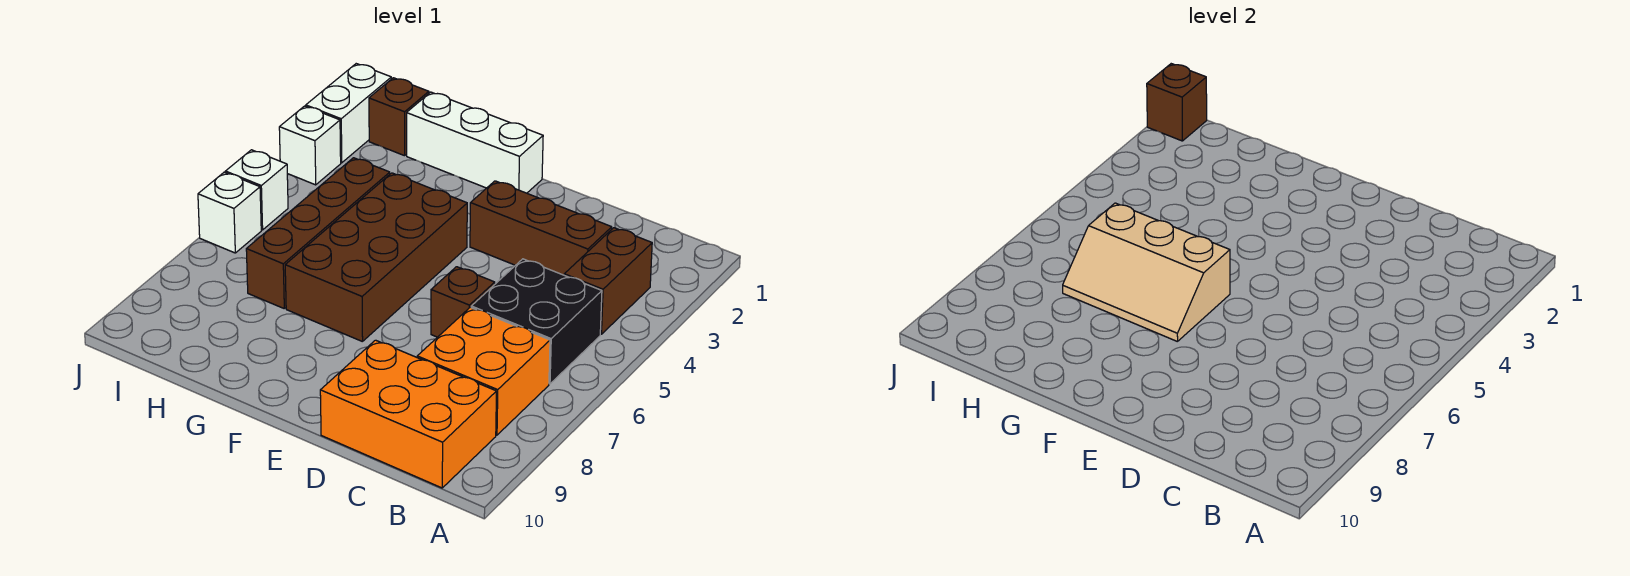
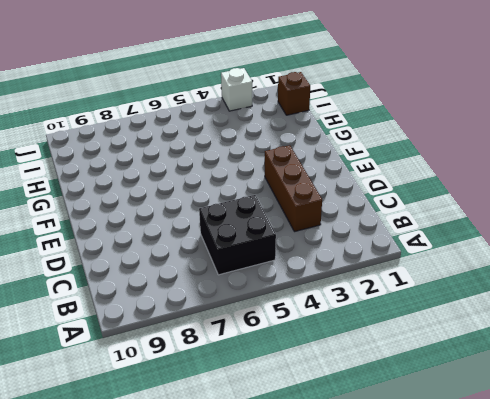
none -> brown 1x2 brick [564,228,652,334]
none -> orange 2x2 brick [417,307,550,435]
none -> orange 2x3 brick [320,340,497,488]

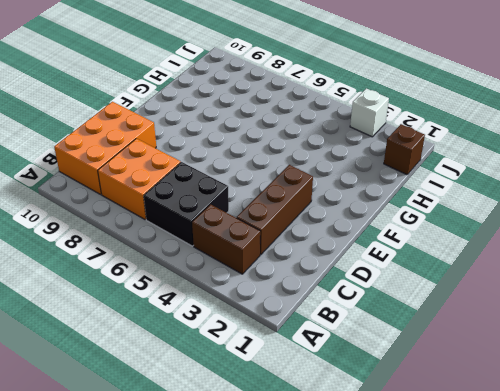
none -> brown 1x1 brick [431,267,495,337]
none -> white 1x3 brick [407,92,543,193]
none -> brown 2x4 brick [285,173,467,342]

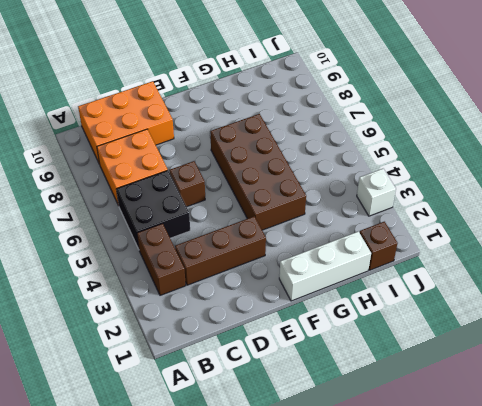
none -> brown 1x4 brick [246,158,390,308]
none -> white 1x2 brick [306,64,391,163]
none -> white 1x1 brick [226,150,288,230]

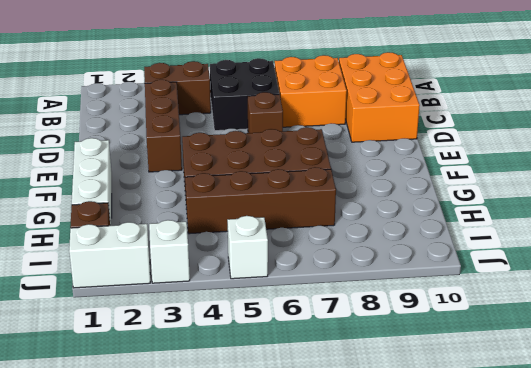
none -> white 1x1 brick [198,172,261,253]
none -> tan 2x3 slope [1063,203,1230,342]
none -> brown 1x1 brick [1147,64,1207,141]

